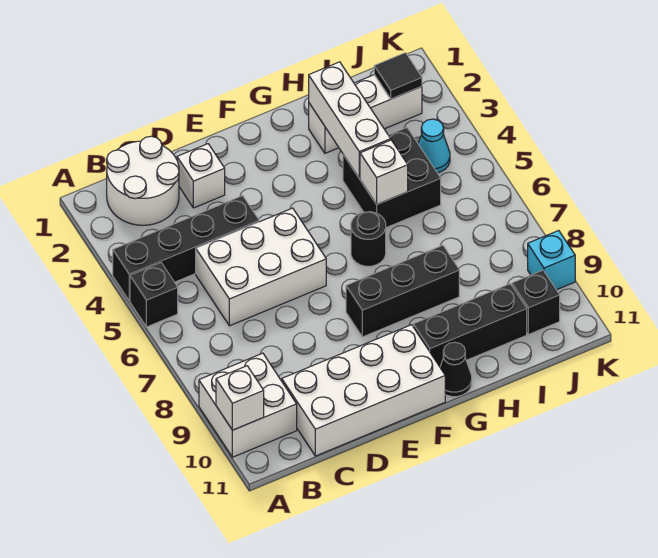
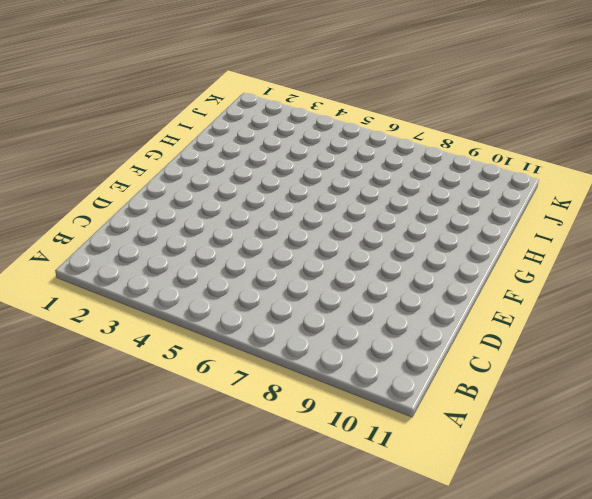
none -> black 1x4 brick [113,196,259,301]
none -> black 1x1 brick [130,263,178,327]
none -> white 2x2 brick [199,353,297,457]

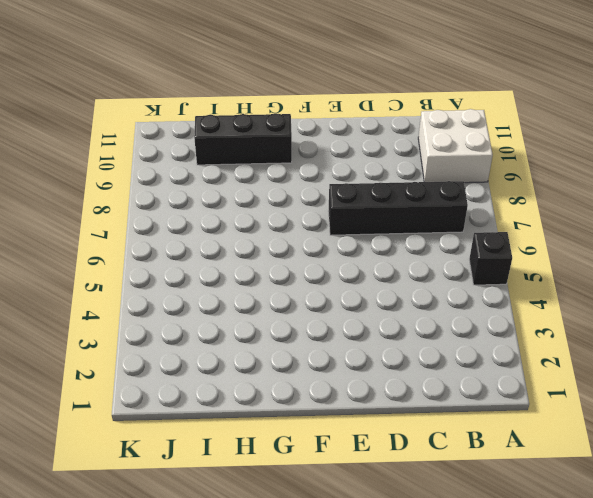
black 1x4 brick [328,181,468,235] -> black 1x4 brick moved to [113,196,259,301]
none -> white 2x2 round brick [107,136,179,225]
none -> white 2x3 brick [196,208,326,326]
none -> white 2x4 brick [282,325,445,456]

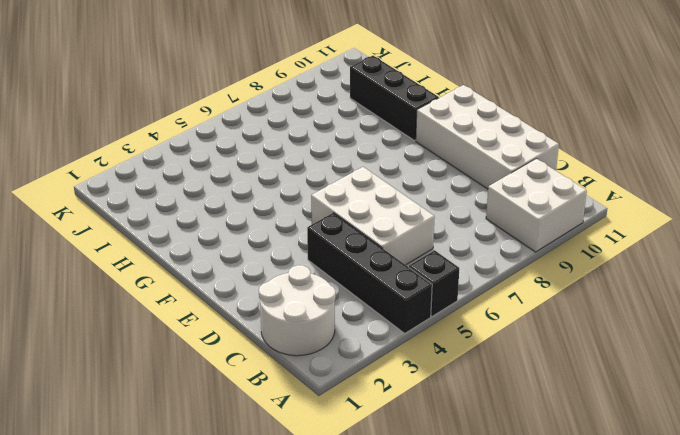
none -> white 1x1 brick [177,144,225,208]
none -> black 1x3 brick [346,245,459,337]
none -> black 1x1 round brick [351,212,386,266]

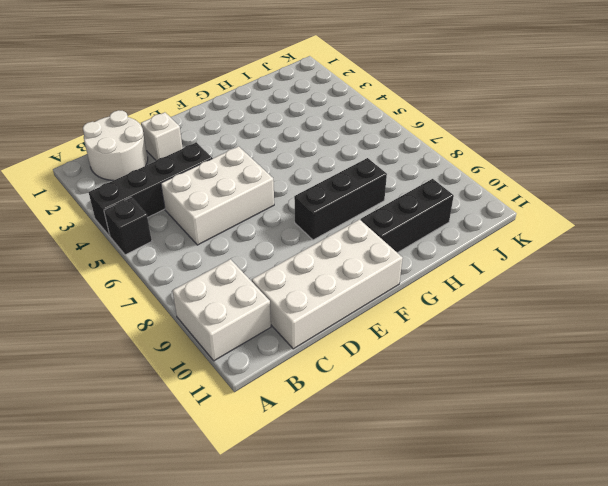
none -> black 1x1 round brick [351,212,386,266]
none -> black 1x1 cone [440,342,472,397]
none -> white 1x3 brick [309,75,422,153]

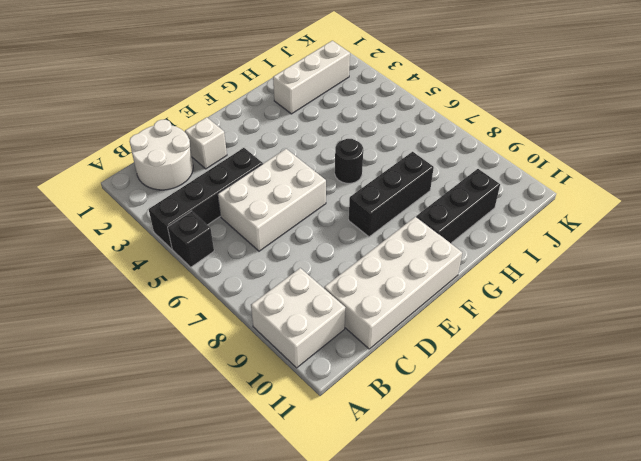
none -> black 1x1 cone [440,342,472,397]
none -> black 2x2 brick [343,128,441,228]
none -> cyan 1x1 cone [418,119,450,173]

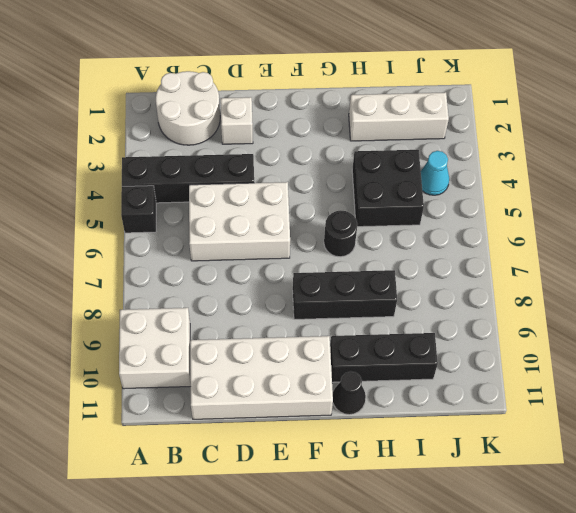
none -> black 1x1 brick [512,270,560,334]
none -> cyan 1x1 brick [528,231,575,290]
none -> white 1x1 brick [216,366,264,430]

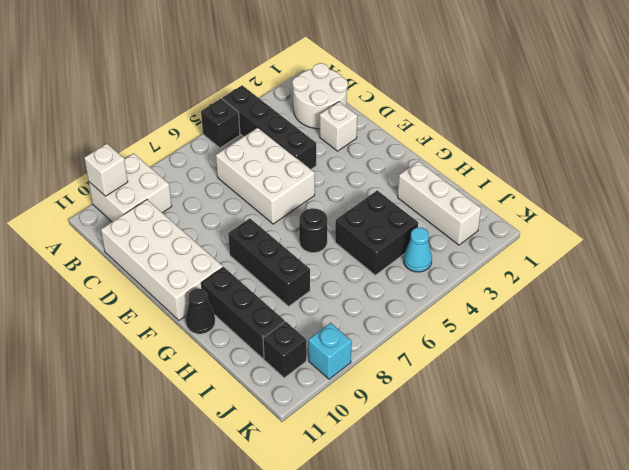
none -> white 1x3 brick [309,62,391,178]
none -> white 1x1 brick [360,140,408,204]
none -> black 1x1 tile [374,53,422,99]

